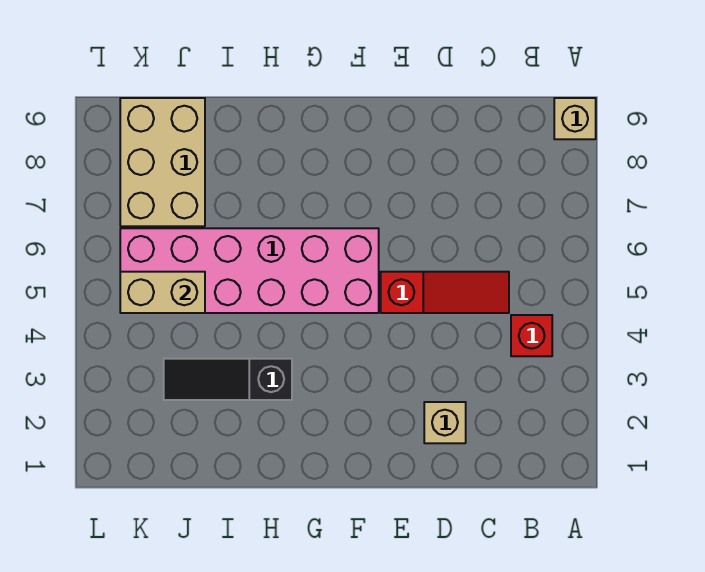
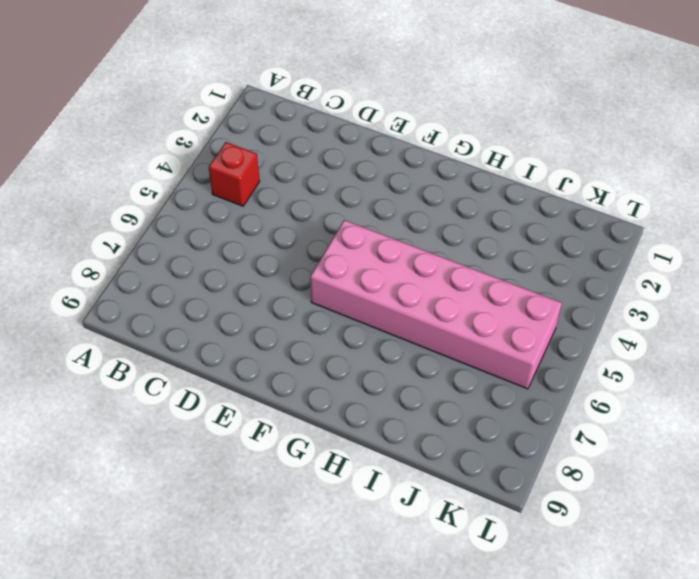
none -> tan 1x1 brick [554,98,596,139]
none -> red 1x3 slope [381,272,509,313]

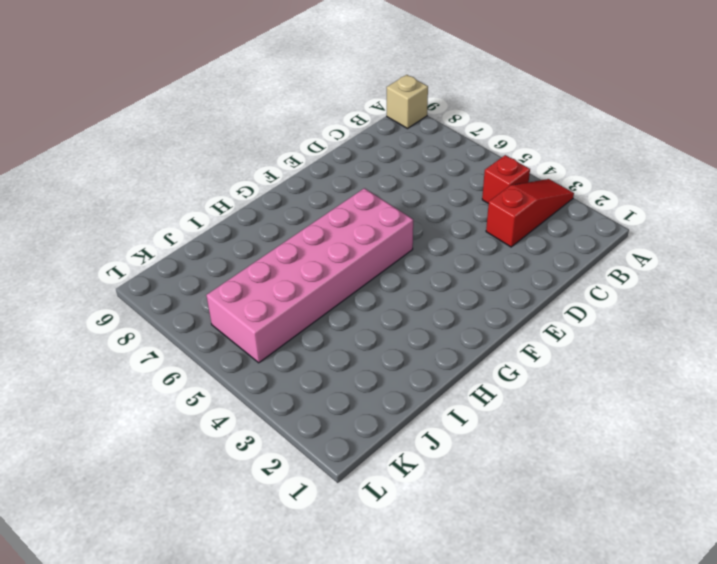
red 1x3 slope [486,179,574,247] -> red 1x3 slope moved to [381,272,509,313]
none -> tan 1x1 brick [424,402,466,443]
none -> black 1x3 slope [164,359,292,400]

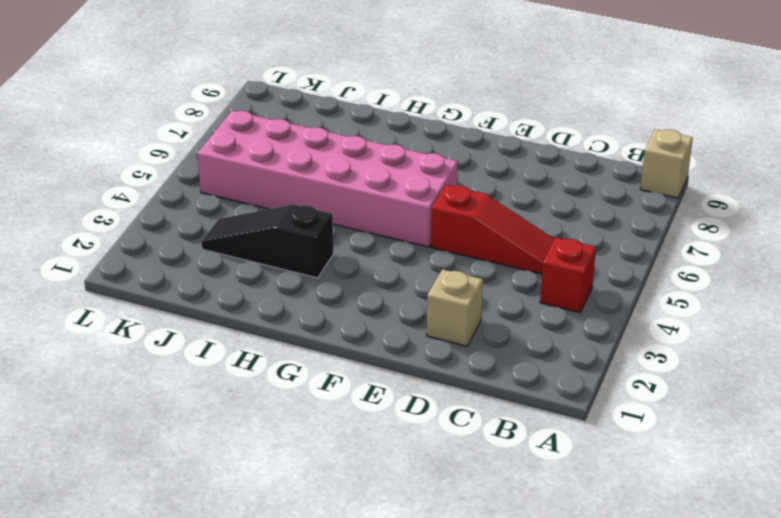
none -> tan 2x3 brick [120,98,205,226]
none -> tan 1x2 brick [120,272,205,313]

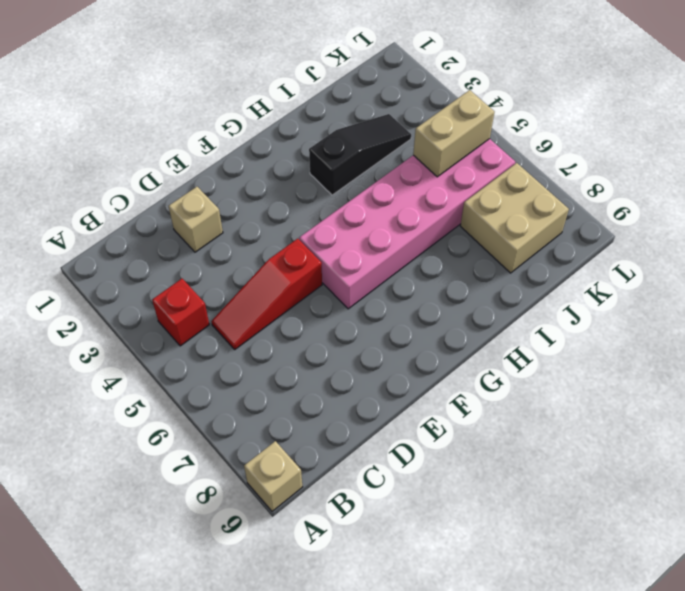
tan 2x2 brick [460,163,569,273] -> tan 2x3 brick [120,98,205,226]

